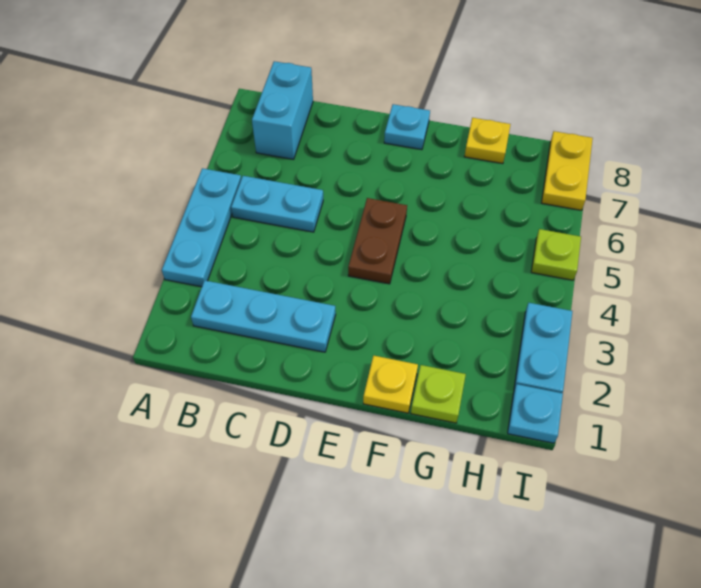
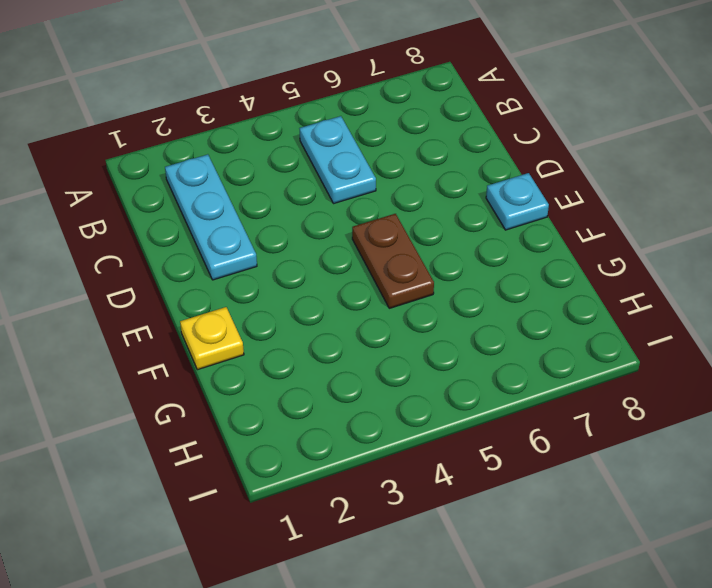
brown 1x2 plate [352,214,434,308] -> brown 1x2 plate turned to [348,198,407,284]
none -> cyan 1x3 plate [162,168,241,287]
none -> cyan 1x2 brick [252,61,313,159]
none -> lime 1x1 plate [411,365,466,423]

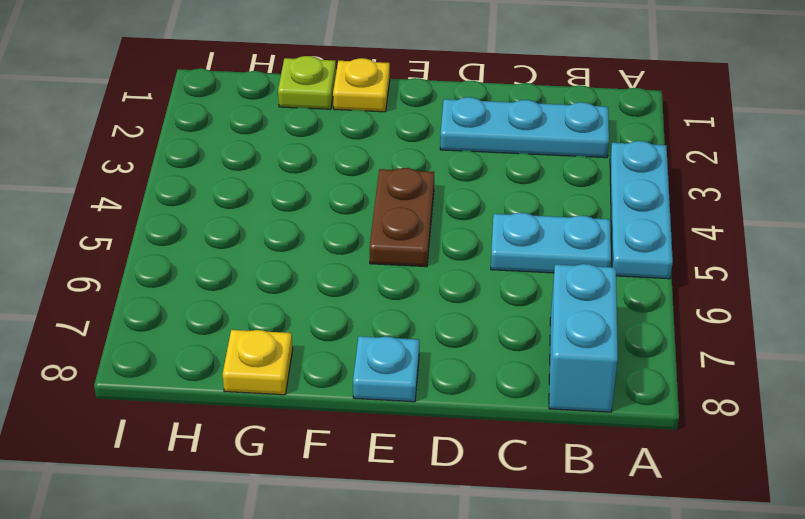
none -> cyan 1x1 plate [508,384,563,443]
none -> cyan 1x2 plate [514,303,573,393]
none -> lime 1x1 plate [531,229,581,280]

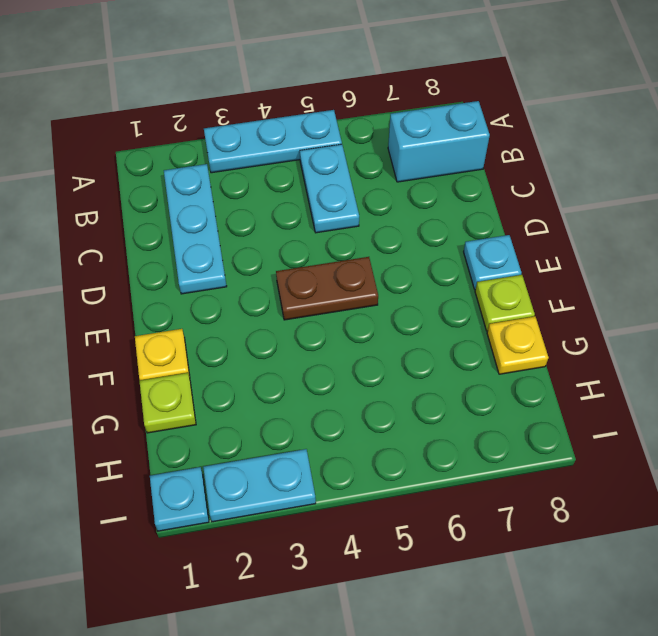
lime 1x1 plate [475,275,535,331] -> lime 1x1 plate moved to [531,229,581,280]
none -> yellow 1x2 plate [542,131,593,210]

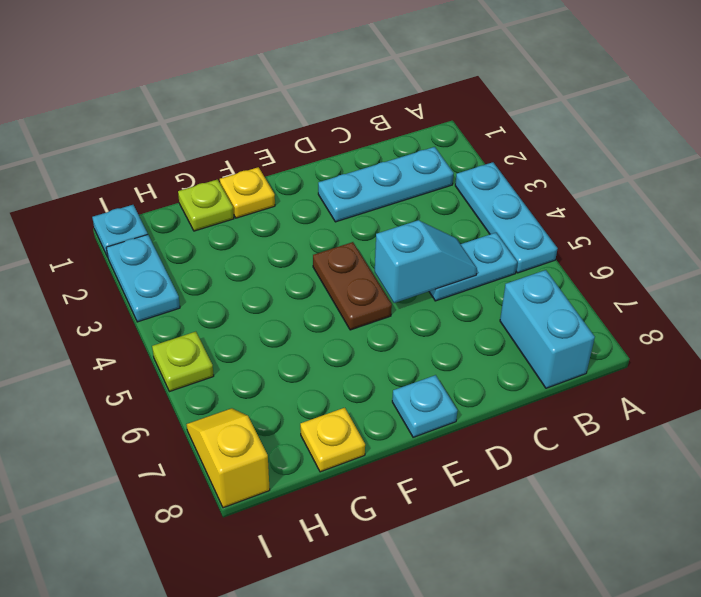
cyan 1x2 slope [375,220,477,303] -> none
yellow 1x2 slope [186,408,270,508] -> yellow 1x2 plate [542,131,593,210]

